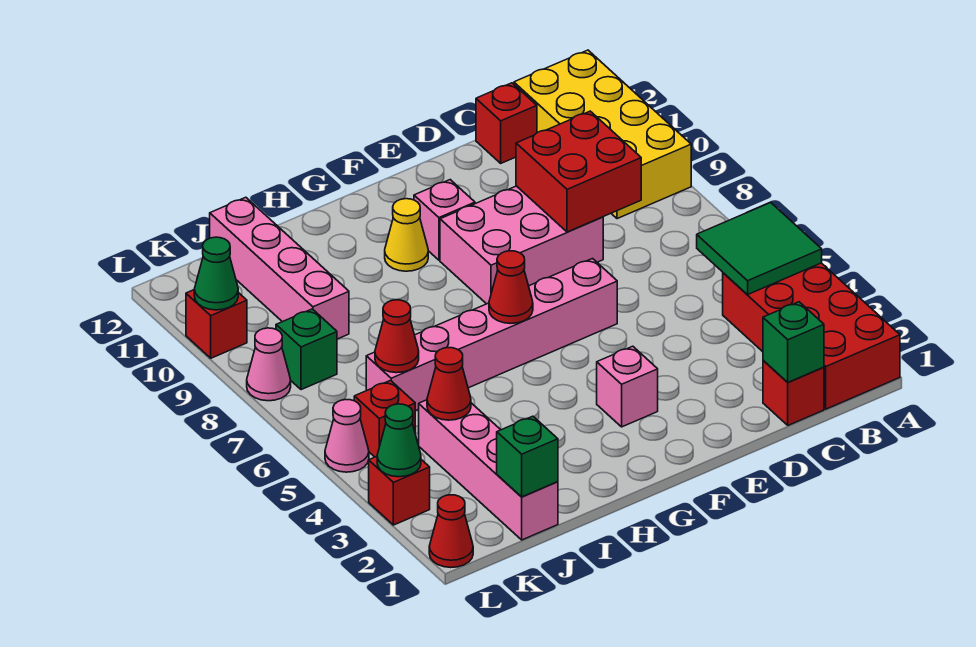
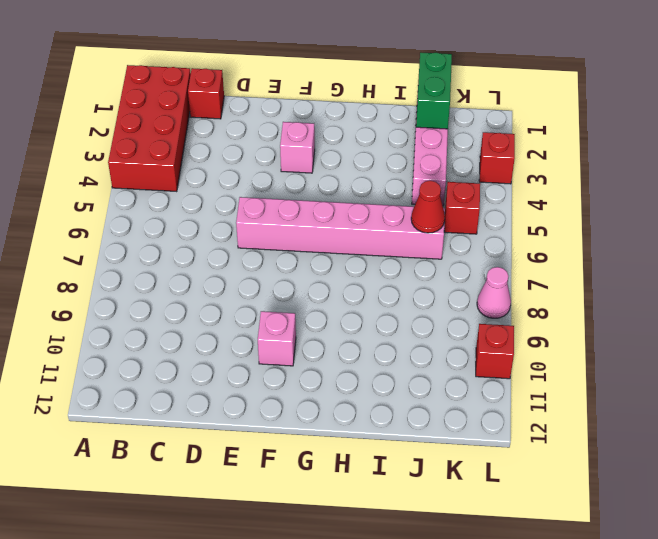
green 1x2 brick [416,52,452,129] -> green 1x1 brick [497,416,558,497]
none -> yellow 2x4 brick [514,50,691,219]
none -> red 1x1 brick [476,83,537,163]
none -> pink 2x3 brick [440,186,603,304]

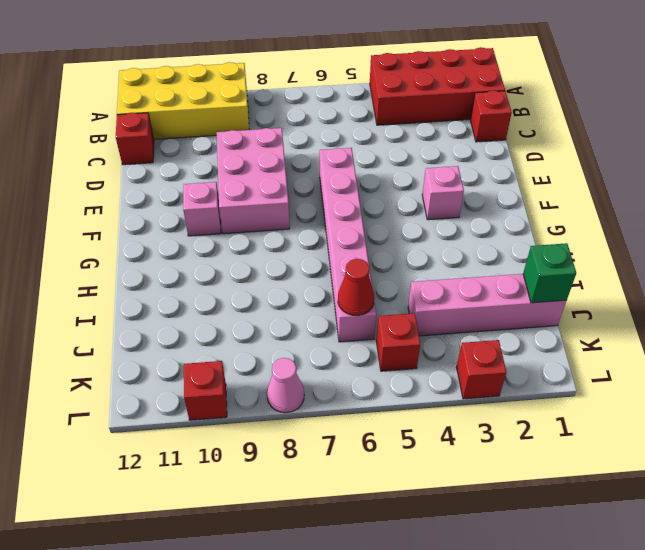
none -> yellow 1x1 cone [385,199,428,271]
none -> pink 1x4 brick [210,197,349,339]
none -> green 1x1 brick [276,309,337,390]

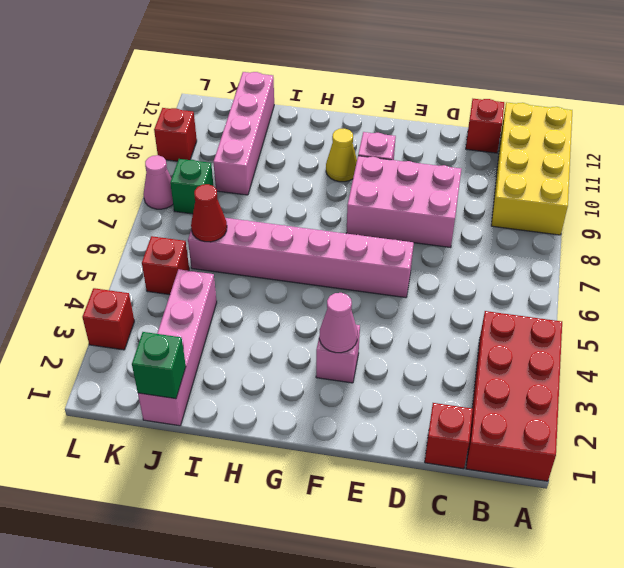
pink 1x1 cone [319,293,358,353] -> pink 1x1 cone moved to [325,400,369,472]
none -> red 1x1 cone [429,495,473,568]
none -> green 2x2 tile [697,203,822,294]
none -> green 1x1 brick [763,302,824,382]

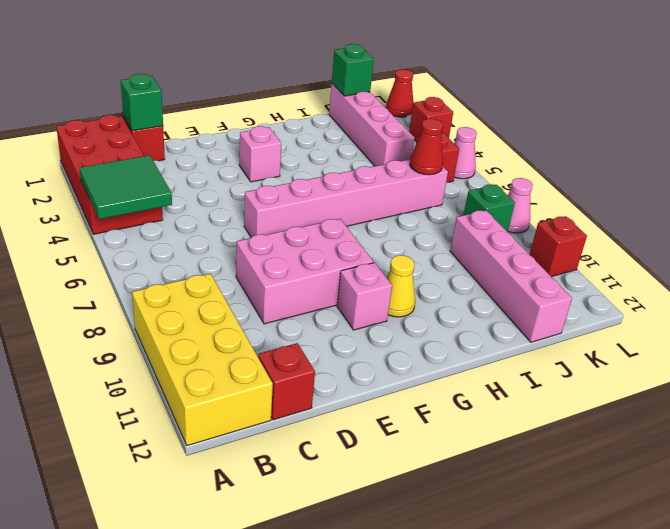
none -> red 2x2 brick [516,111,641,232]
none -> red 1x1 cone [489,251,533,324]
none -> red 1x1 cone [427,348,471,420]

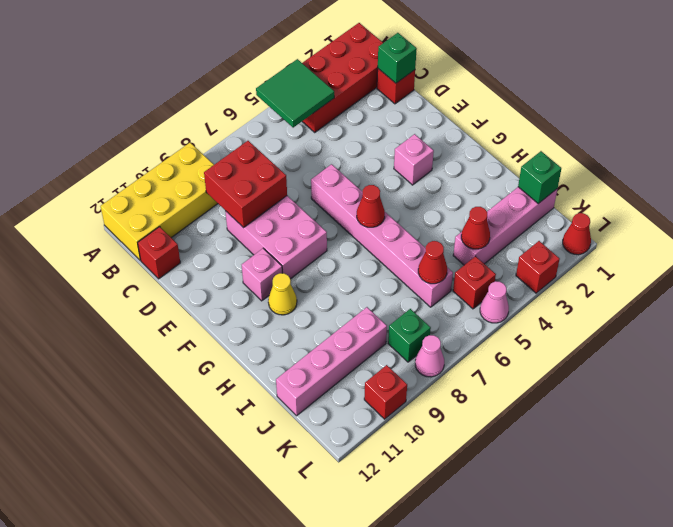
none -> green 1x1 cone [377,404,421,477]
none -> green 1x1 cone [194,237,238,310]

